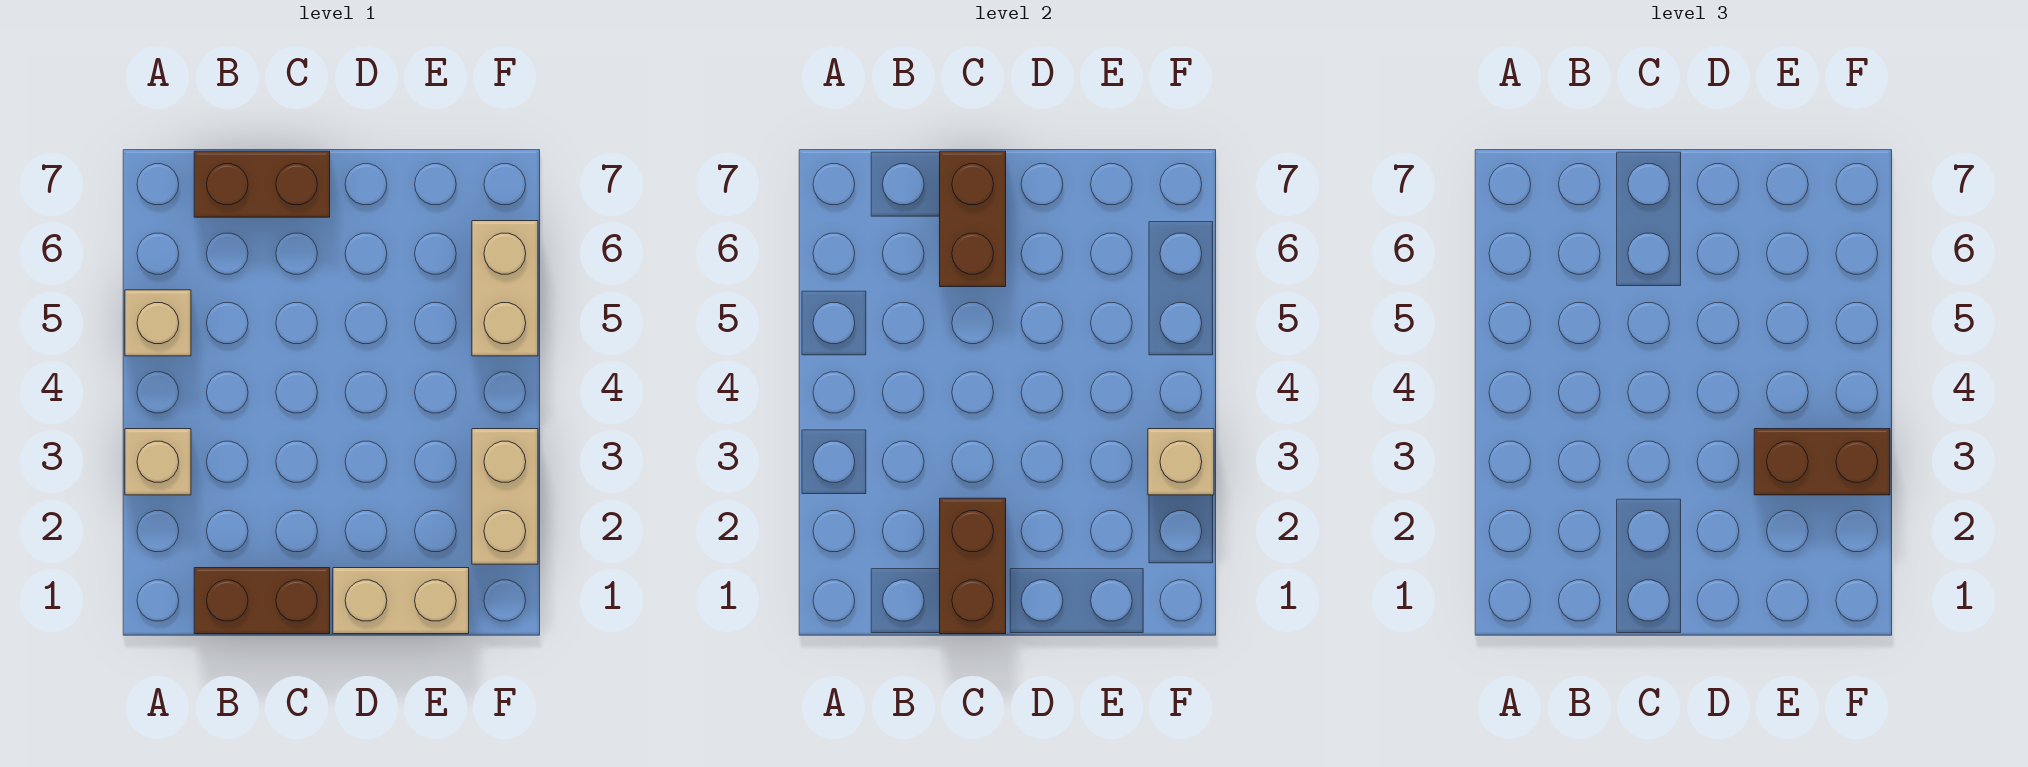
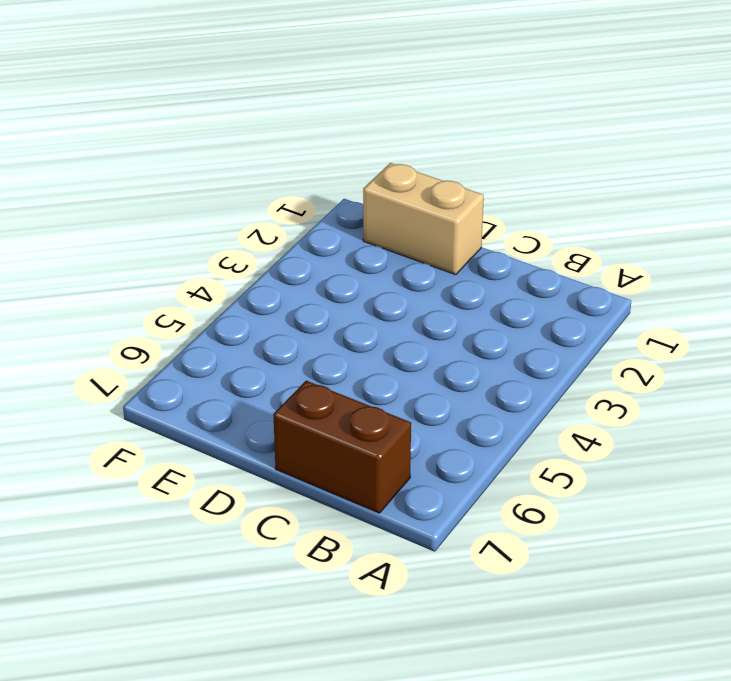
none -> tan 1x1 brick [125,429,191,495]
none -> tan 1x1 brick [125,290,191,356]

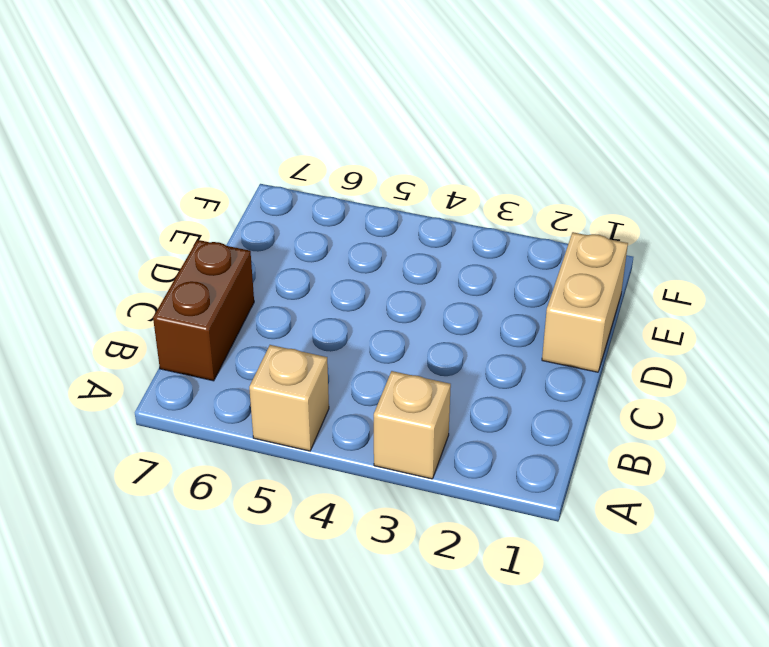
none -> brown 1x2 brick [194,568,330,634]
none -> tan 1x2 brick [472,429,538,564]

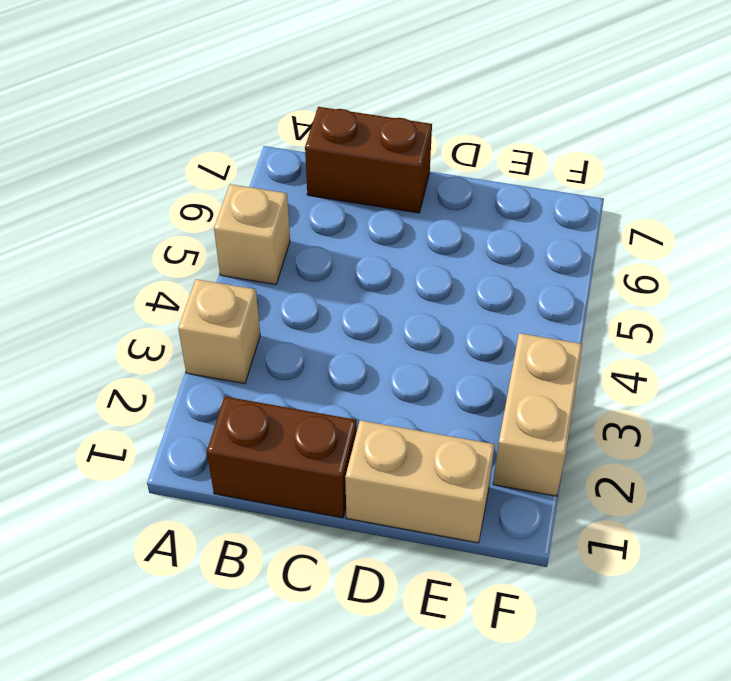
none -> tan 1x2 brick [472,221,538,356]
none -> brown 1x2 brick [940,498,1006,634]

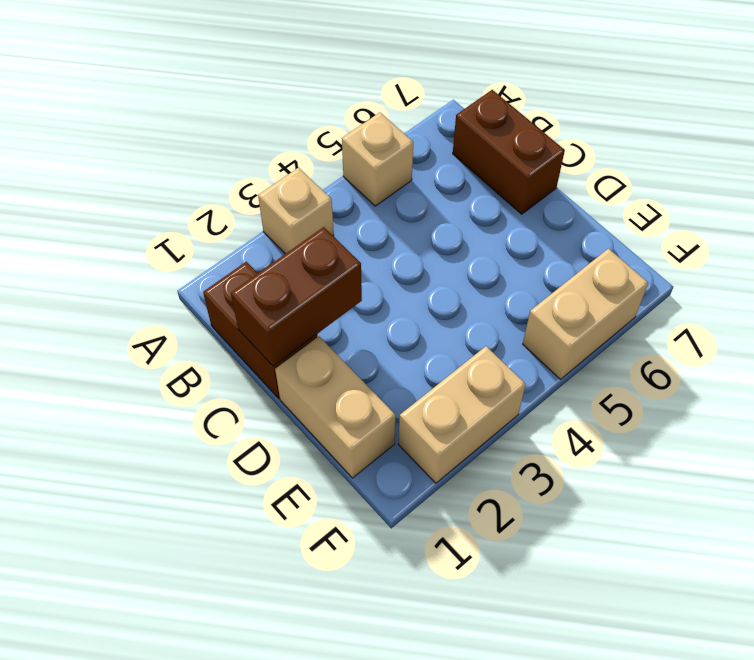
none -> brown 1x2 brick [940,151,1006,287]
none -> tan 1x1 brick [1148,429,1214,495]

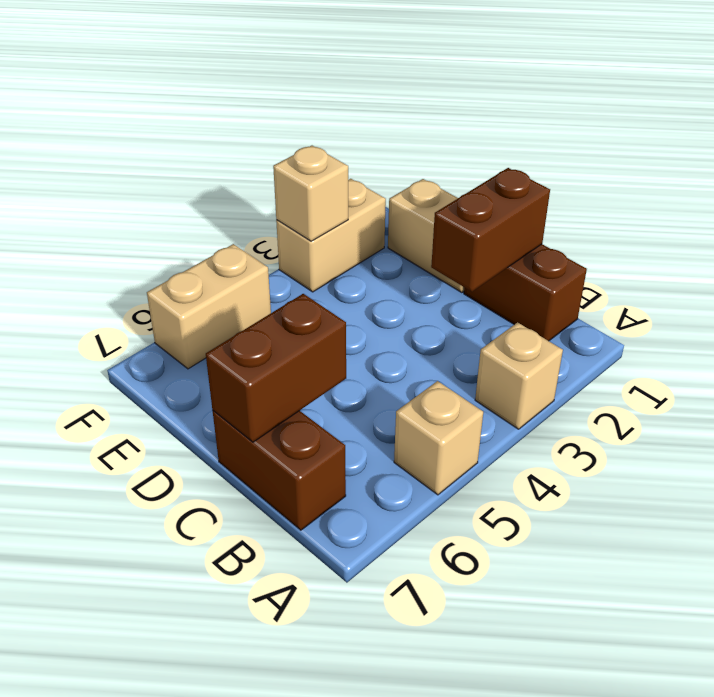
none -> brown 1x2 brick [1754,429,1890,495]

